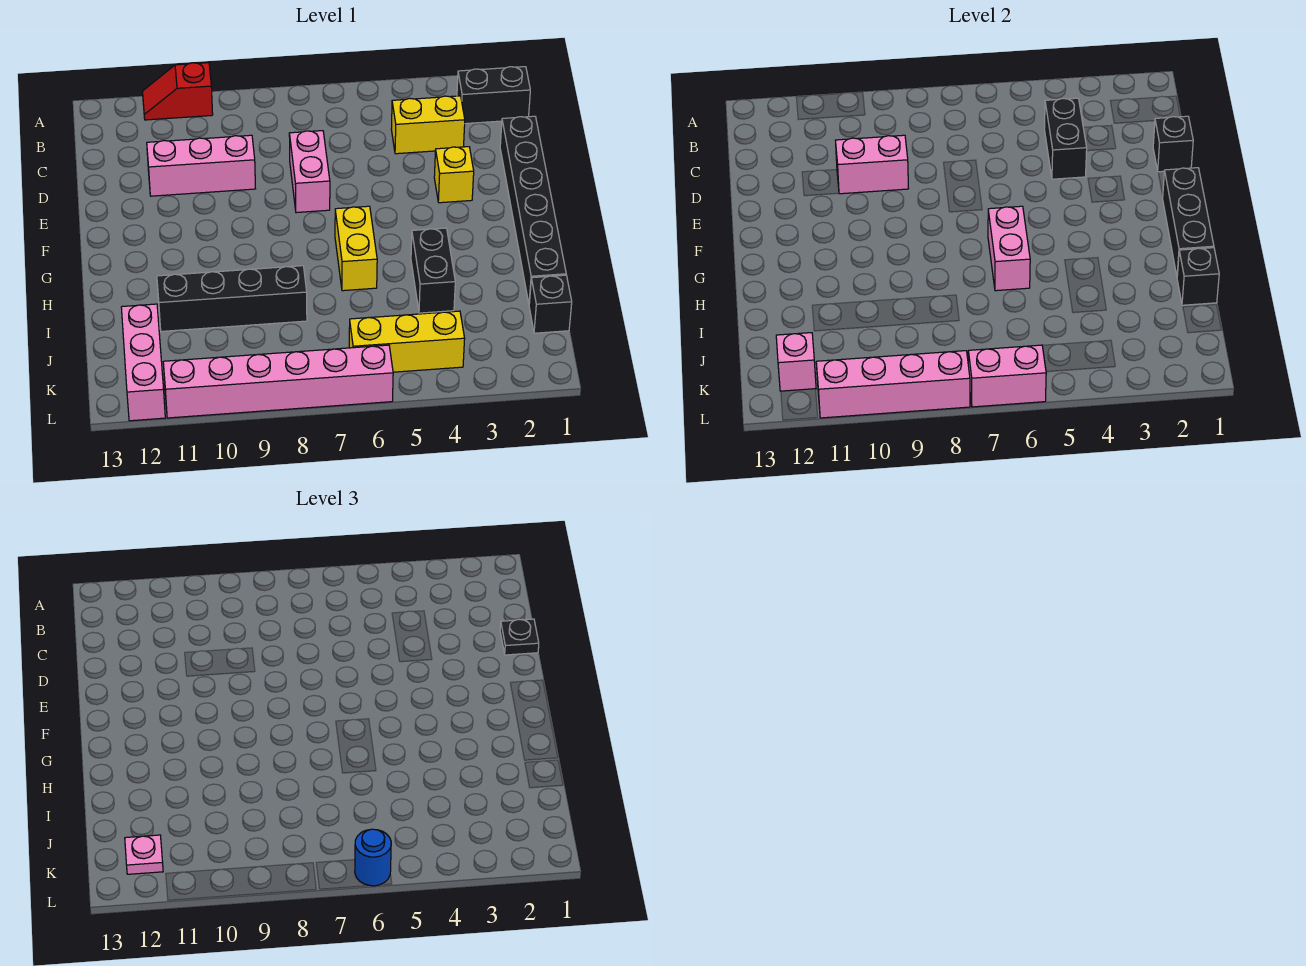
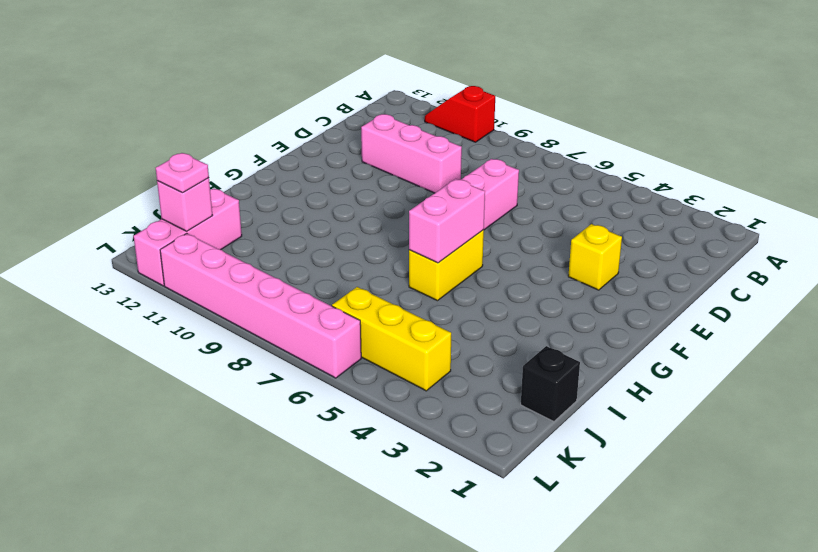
none -> black 1x2 brick [457,67,530,124]
none -> yellow 1x2 brick [391,96,465,154]
none -> black 1x6 brick [500,116,566,303]

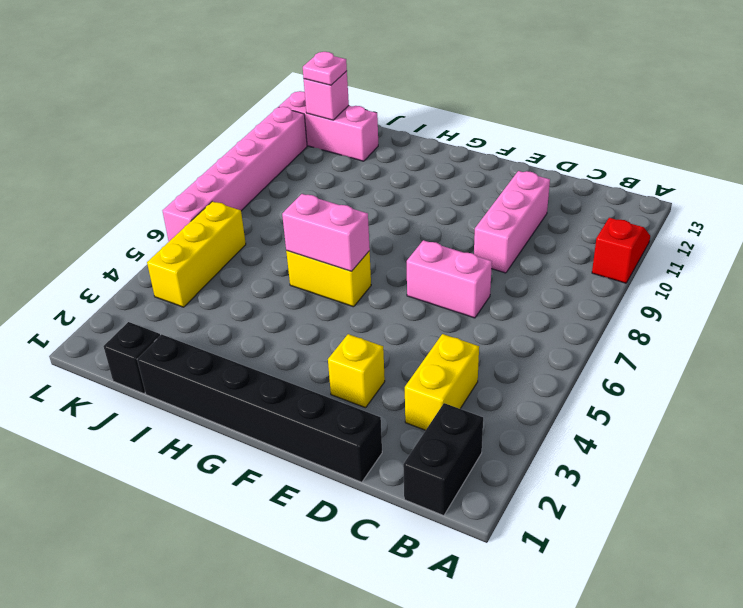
none -> black 1x2 brick [411,228,455,313]
none -> black 1x4 brick [157,266,307,331]
none -> black 1x2 brick [1044,98,1087,179]

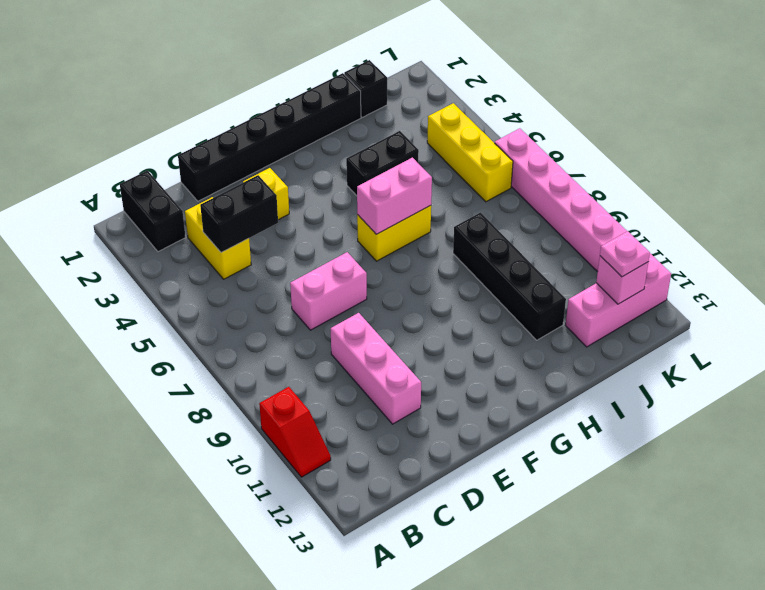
none -> black 1x1 brick [1153,116,1193,172]
none -> pink 1x2 brick [835,135,908,194]
none -> black 1x3 brick [1163,168,1214,275]

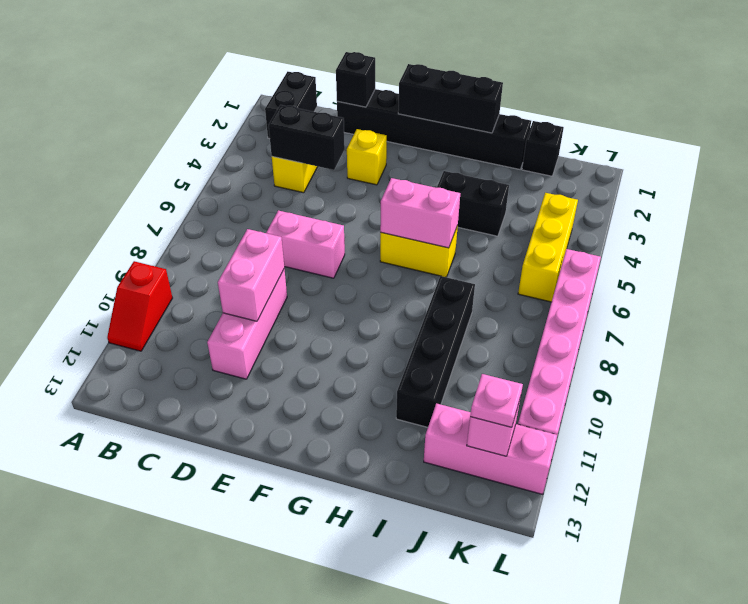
none -> black 1x1 brick [1177,248,1219,305]
none -> pink 1x2 brick [968,345,1046,407]
none -> pink 1x4 brick [816,351,970,418]

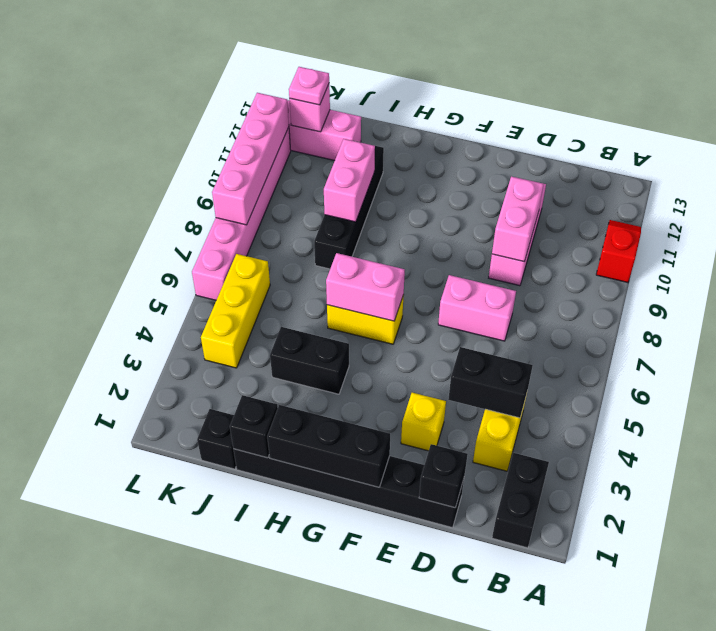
pink 1x2 brick [324,139,375,222] -> pink 1x2 brick moved to [968,345,1046,407]
none -> black 1x1 plate [500,619,539,655]
none -> blue 1x1 round brick [355,829,391,886]

